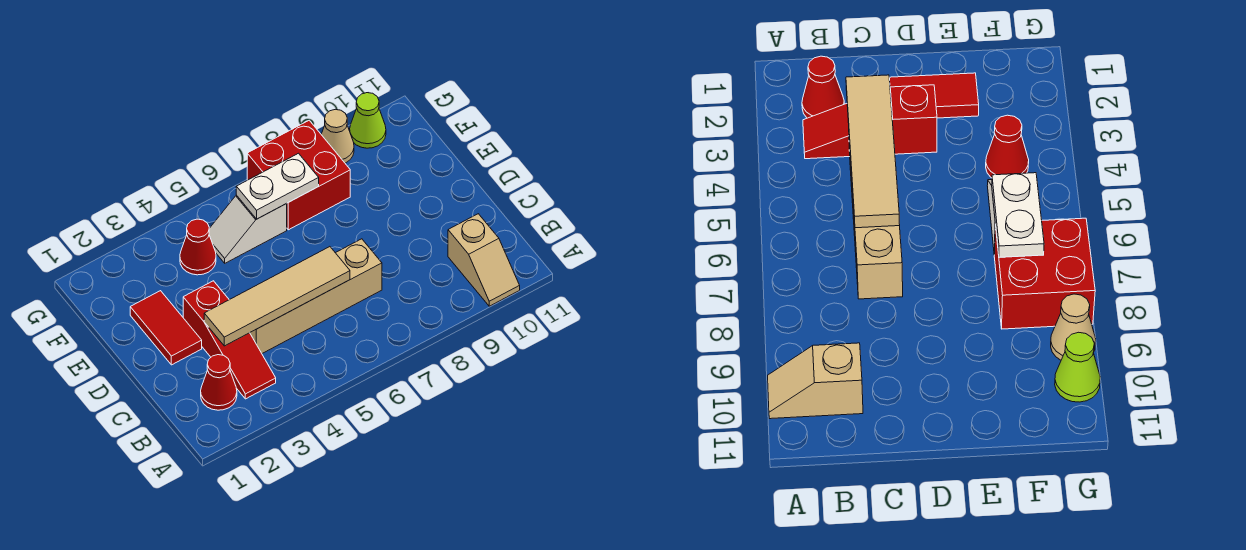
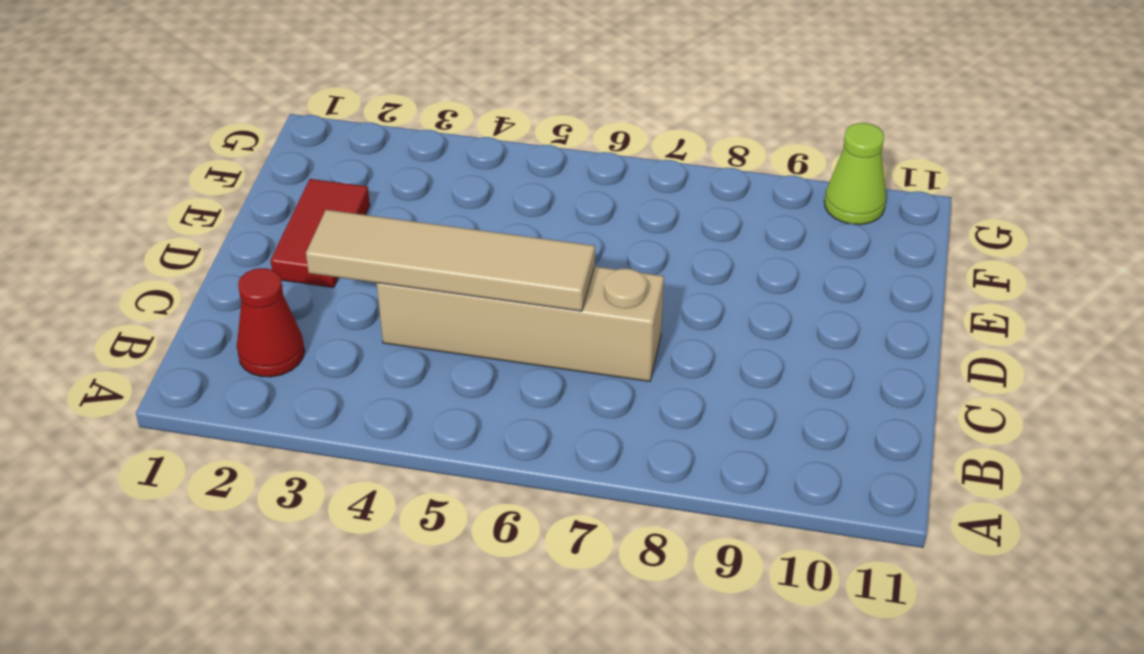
none -> tan 1x2 slope [448,214,520,306]
none -> red 1x3 slope [183,281,276,399]
none -> red 1x1 cone [180,219,216,275]

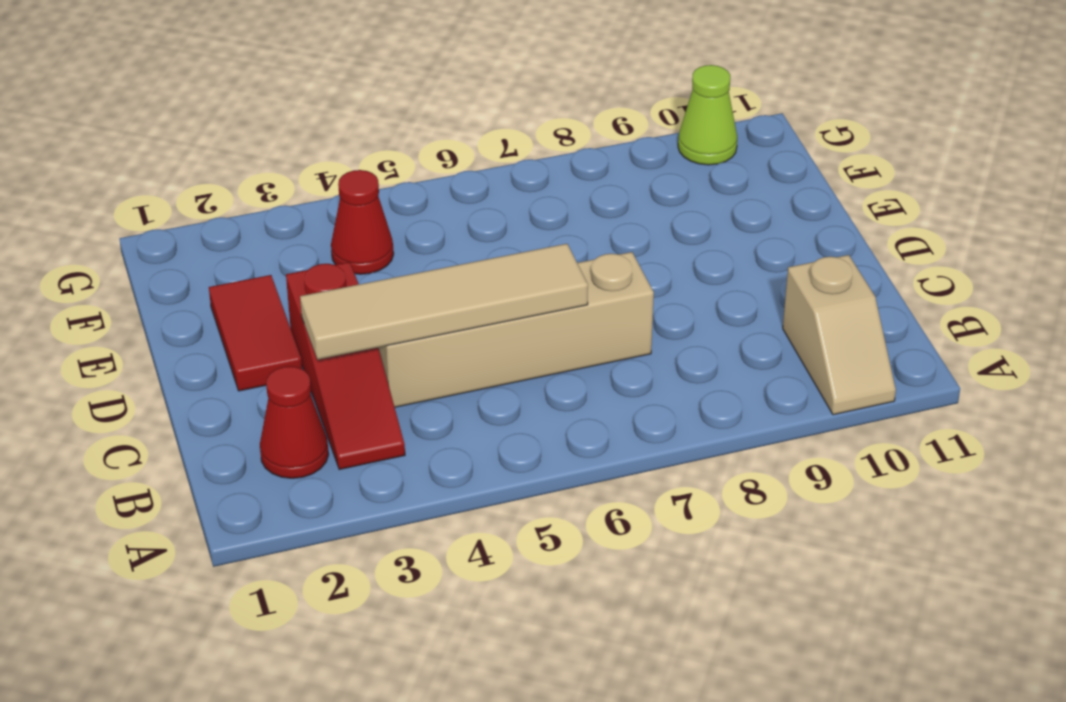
none -> white 1x2 slope [209,195,287,263]
none -> red 2x2 brick [247,120,350,230]
none -> tan 1x1 cone [321,109,354,163]

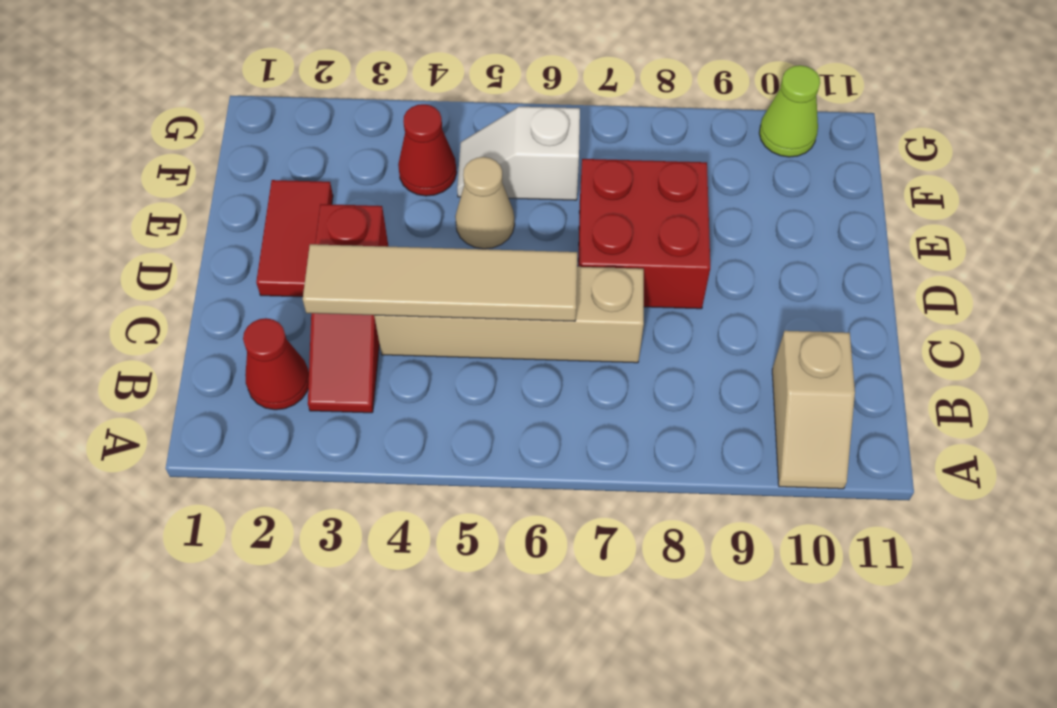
red 2x2 brick [578,159,710,309] -> red 2x2 brick moved to [247,120,350,230]
tan 1x1 cone [455,157,515,249] -> tan 1x1 cone moved to [321,109,354,163]
none -> white 1x2 plate [236,153,319,219]

